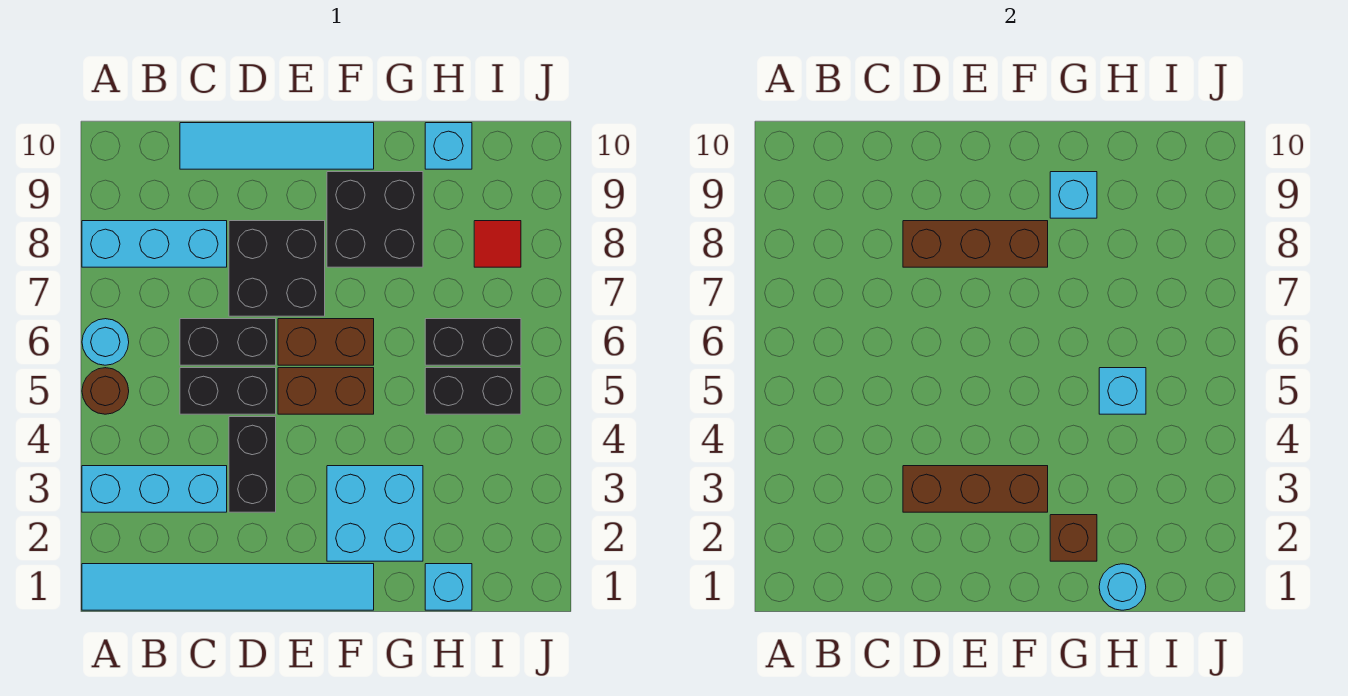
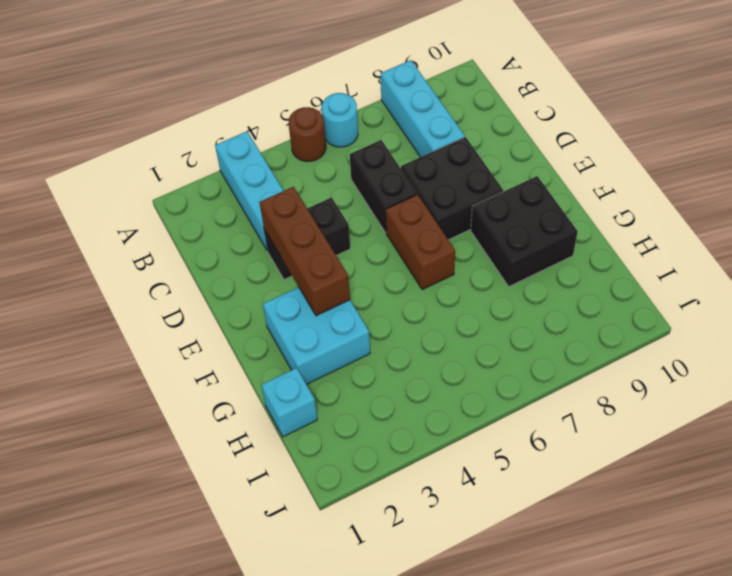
none -> cyan 1x6 tile [82,564,374,610]
none -> black 1x2 brick [180,368,276,414]
none -> cyan 1x4 tile [180,123,374,169]

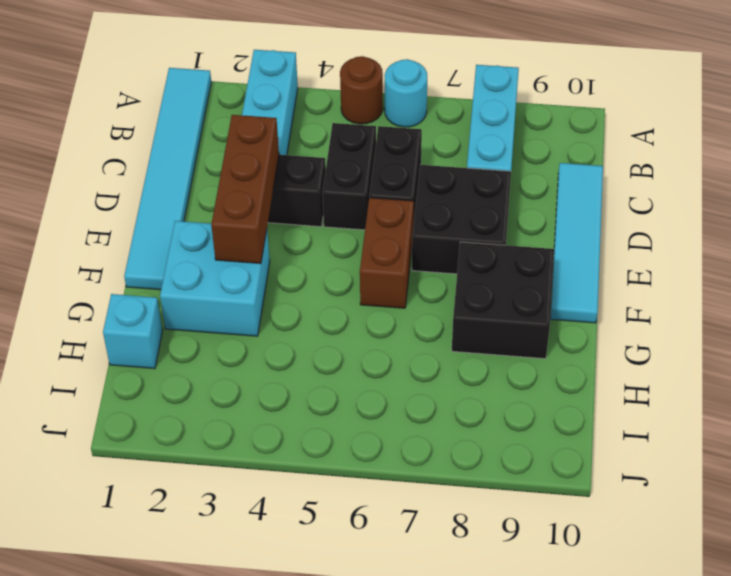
none -> brown 1x2 brick [278,368,374,414]
none -> black 1x2 brick [425,368,521,414]
none -> black 1x2 brick [425,319,521,365]

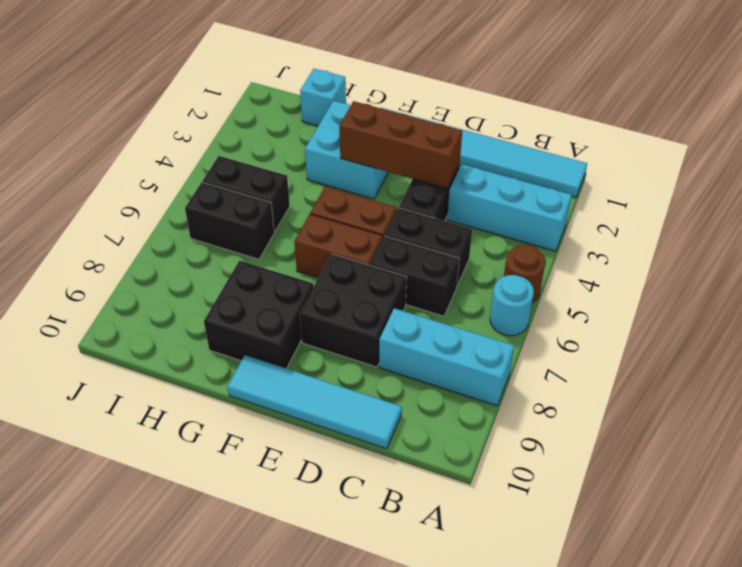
none -> cyan 1x1 brick [425,123,472,169]
none -> red 1x1 tile [474,221,521,267]
none -> brown 1x3 brick [903,221,1048,267]

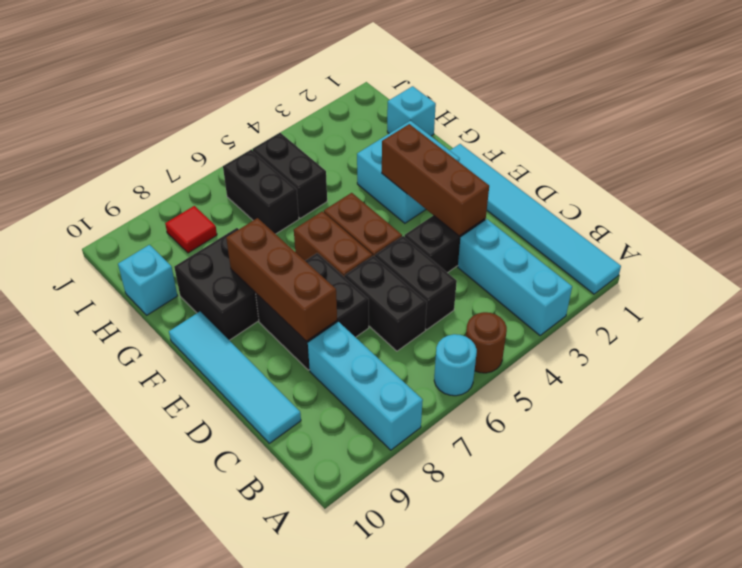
none -> brown 1x1 brick [1050,515,1097,561]
none -> cyan 1x1 brick [1050,172,1097,218]
none -> cyan 1x1 round brick [1099,564,1146,610]

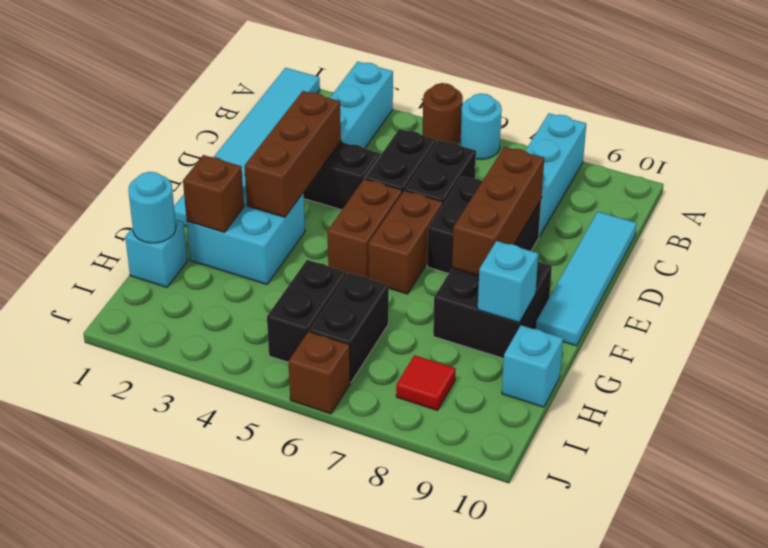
brown 1x1 brick [288,332,350,414] -> none
none -> cyan 1x1 brick [1099,368,1146,414]

